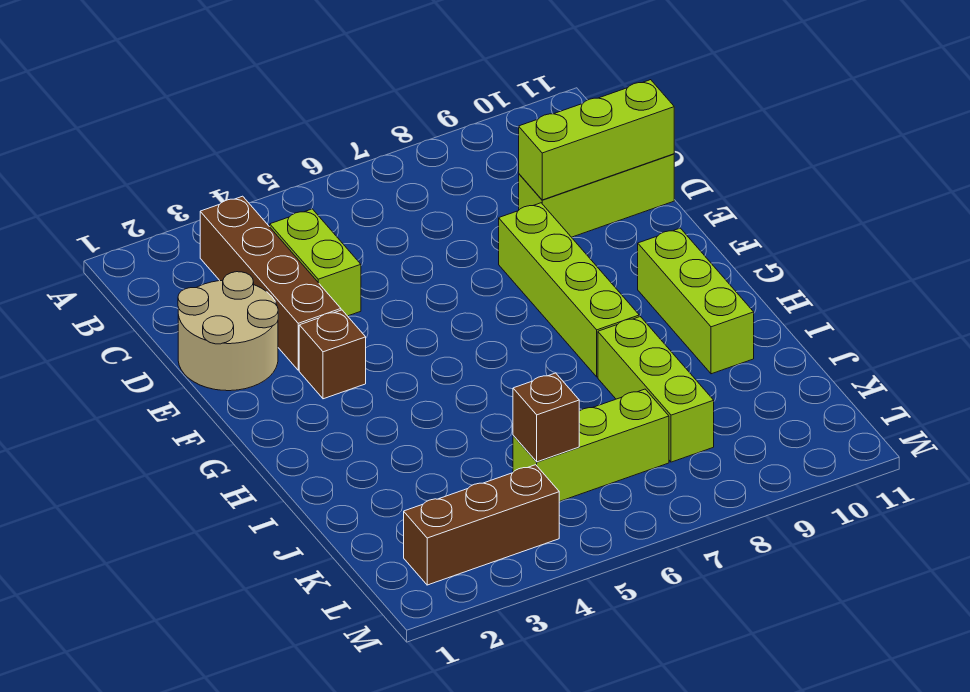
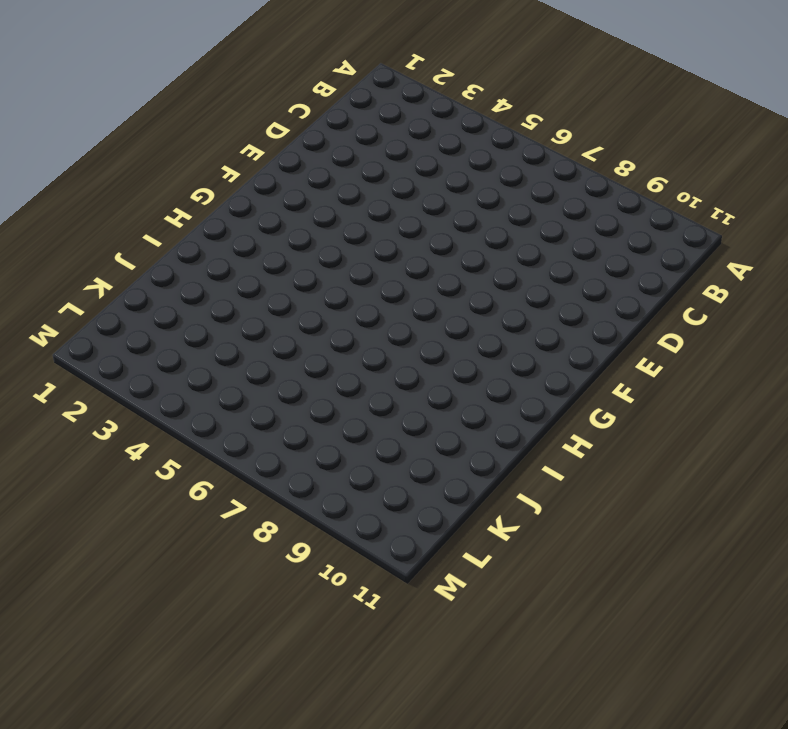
none -> brown 1x4 brick [200,196,341,370]
none -> lime 1x2 brick [270,209,361,316]
none -> tan 2x2 round brick [178,272,278,391]

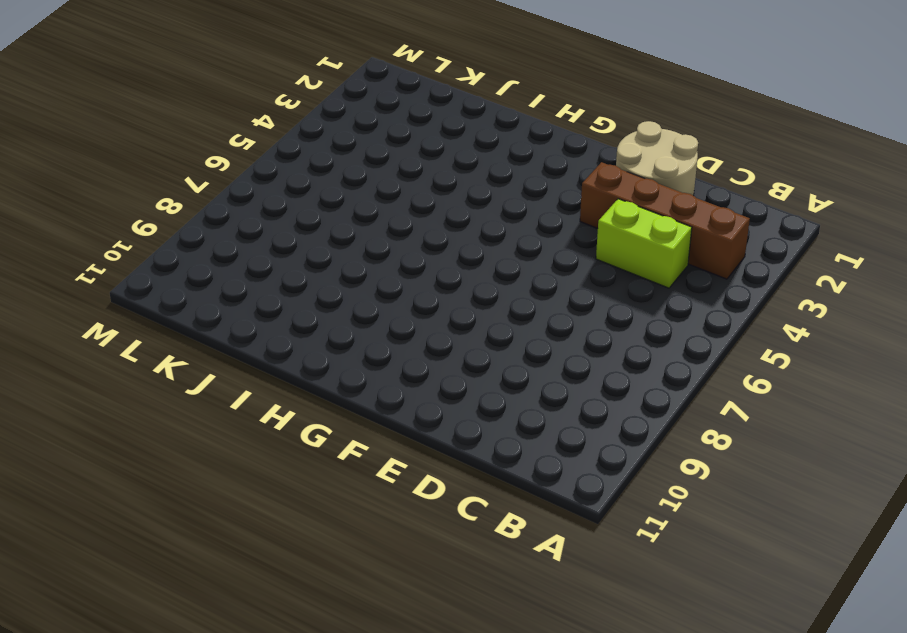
none -> lime 1x3 brick [519,154,674,237]
none -> lime 1x4 brick [499,203,639,377]
none -> brown 1x1 brick [299,310,366,399]

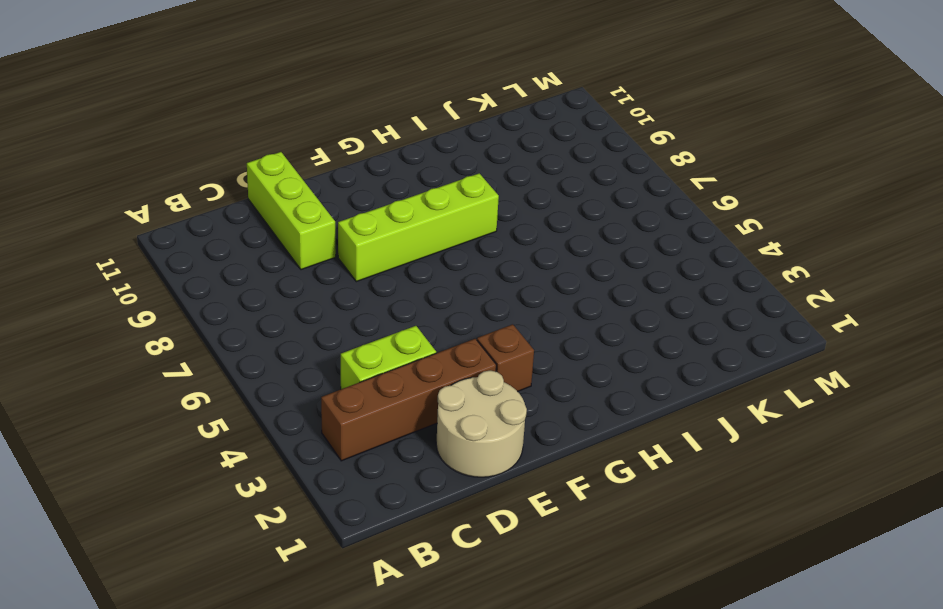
none -> lime 1x3 brick [638,228,754,374]
none -> lime 1x3 brick [598,317,714,462]
none -> lime 1x3 brick [513,389,669,502]

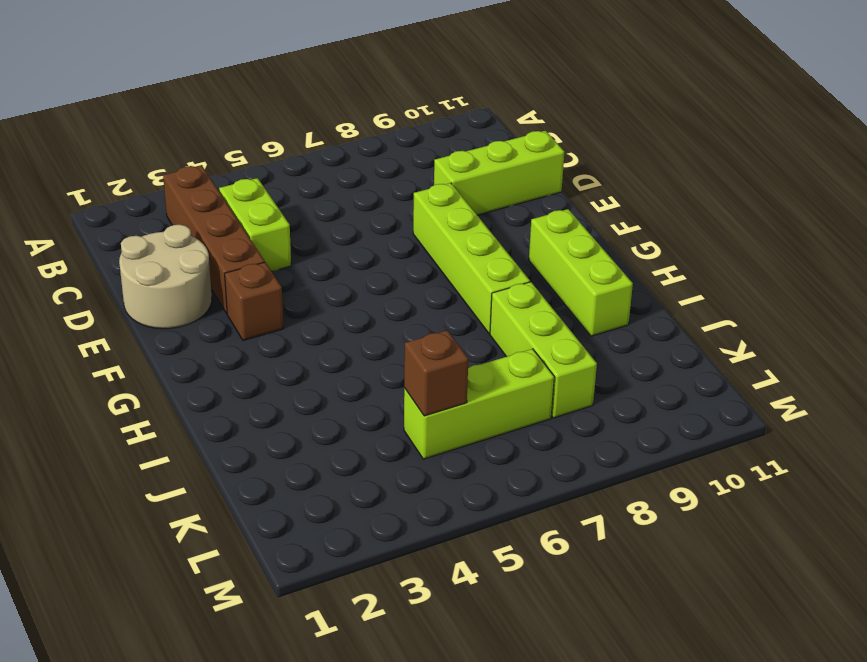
none -> brown 1x3 brick [404,465,559,585]
none -> lime 1x3 brick [519,80,674,200]

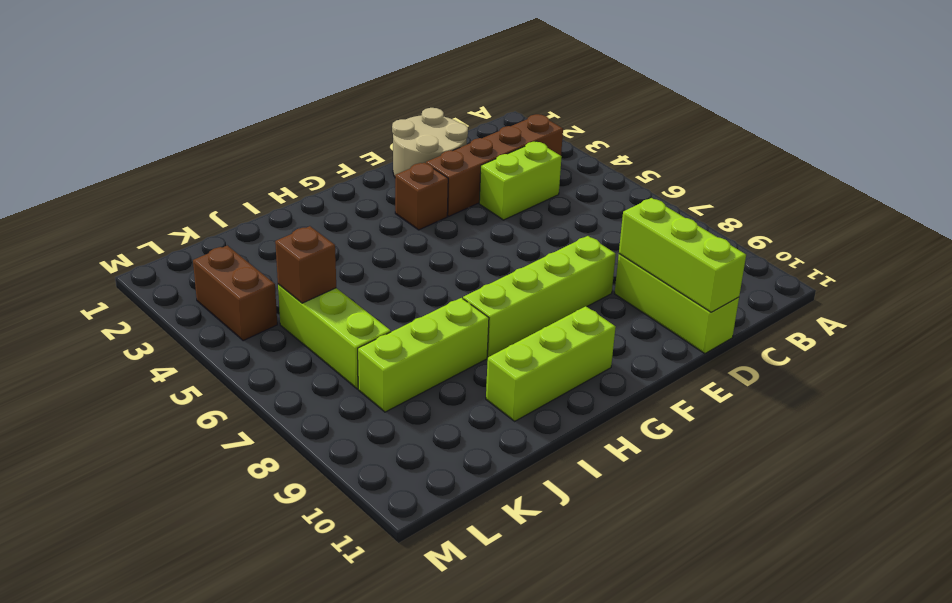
brown 1x2 brick [193,246,277,341] -> brown 1x3 brick [404,465,559,585]

